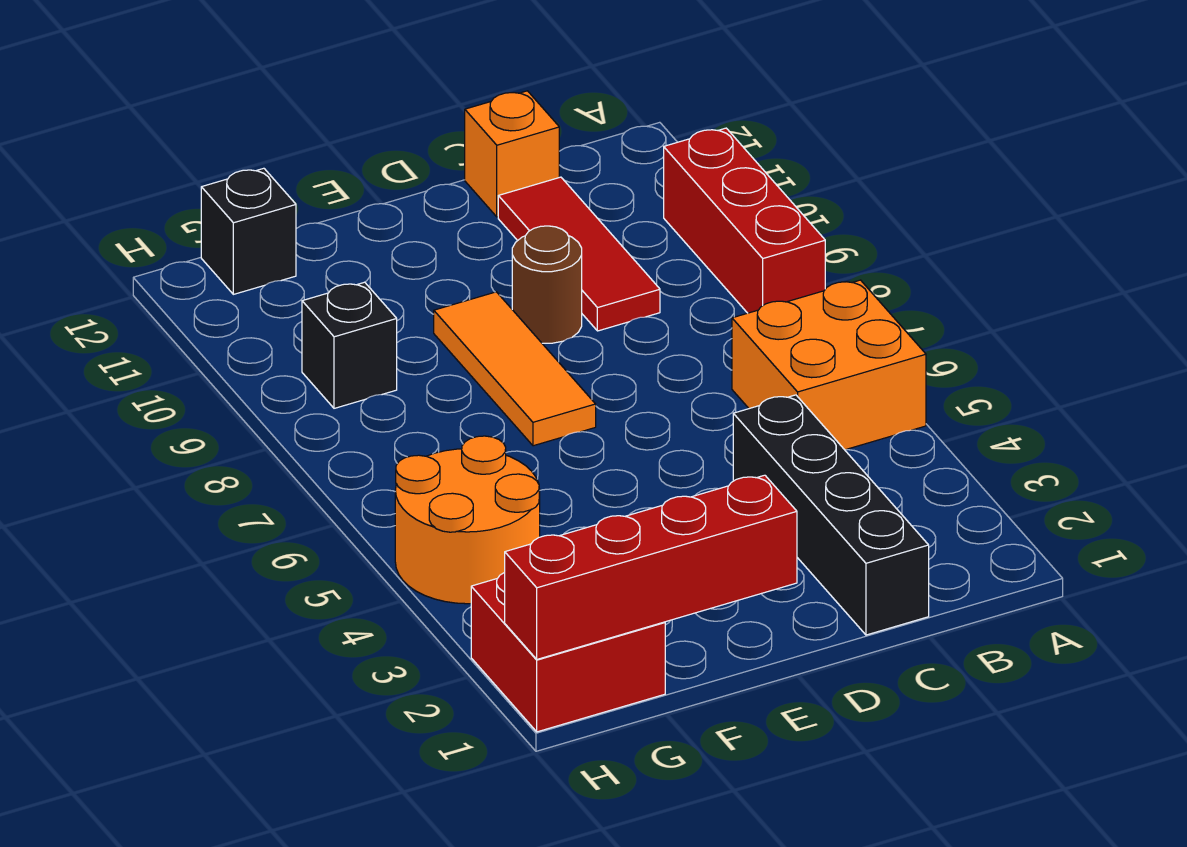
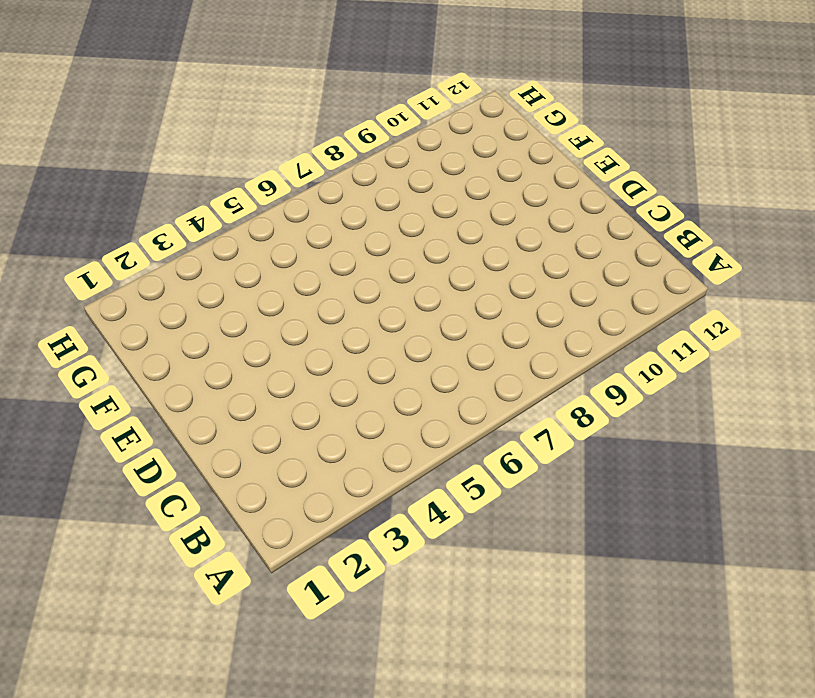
none -> orange 2x2 brick [732,280,926,450]
none -> red 1x3 brick [664,128,825,313]
none -> black 1x4 brick [733,395,929,635]

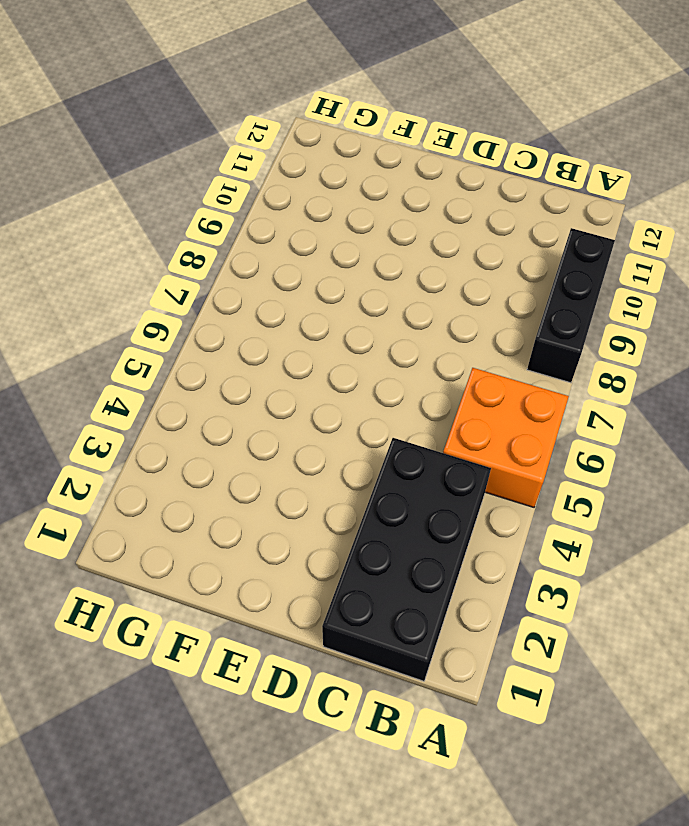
black 1x3 brick [527,228,615,383] -> red 1x3 brick [664,128,825,313]
black 2x4 brick [322,438,491,681] -> black 1x4 brick [733,395,929,635]
none -> red 1x3 tile [498,177,660,331]
none -> orange 1x1 brick [465,91,559,217]
none -> brown 1x1 round brick [512,226,582,343]

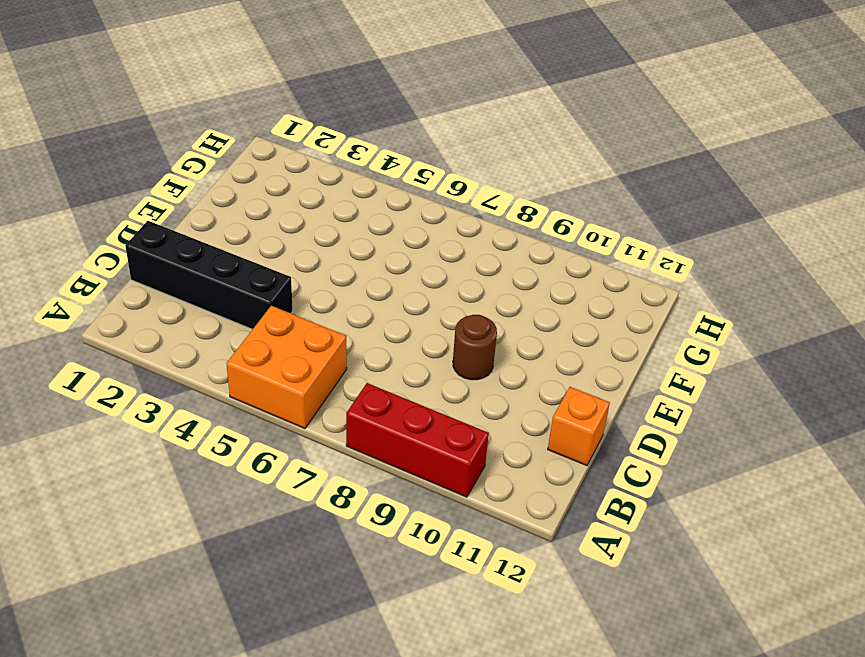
none -> red 1x3 tile [498,177,660,331]
none -> orange 1x3 tile [434,292,596,446]
none -> red 2x2 brick [471,572,665,732]

